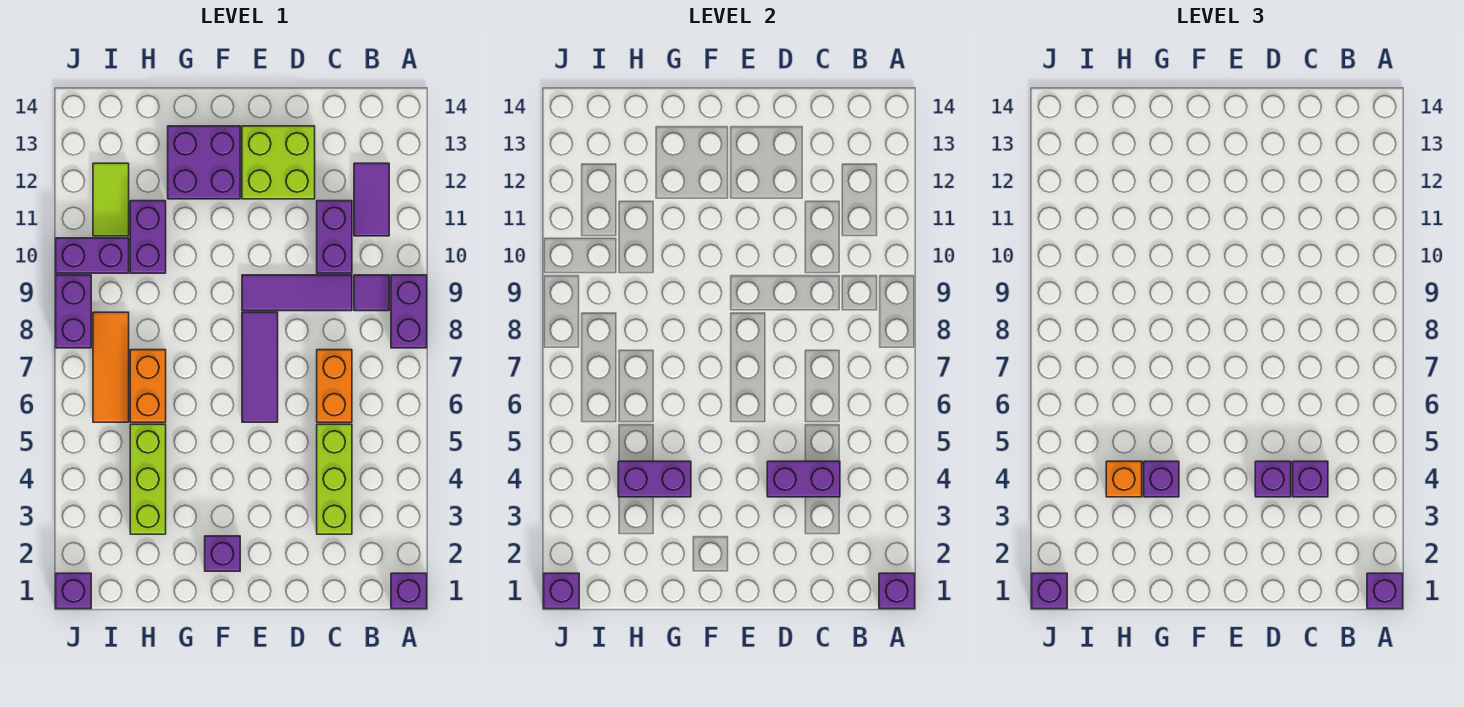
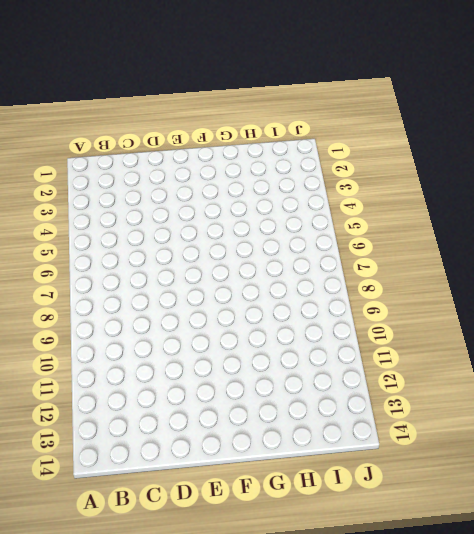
none -> purple 1x1 brick [391,573,427,609]
none -> purple 1x2 brick [391,275,427,348]
none -> purple 1x1 tile [354,275,389,311]
none -> purple 1x2 tile [354,163,389,236]

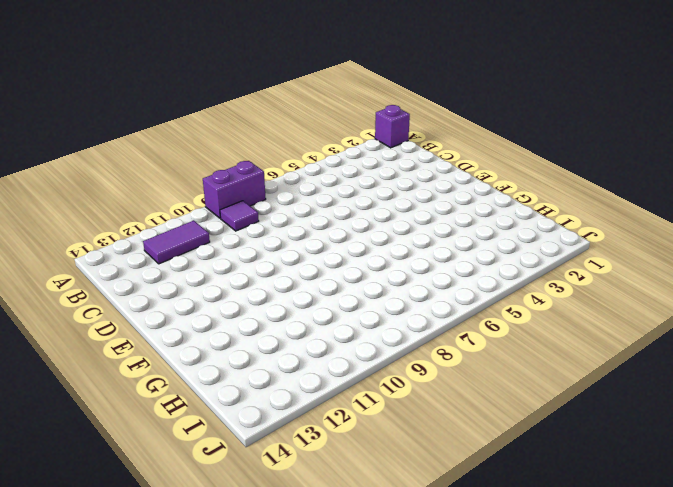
none -> lime 1x3 brick [317,424,352,534]
none -> orange 1x2 brick [317,350,352,422]
none -> purple 1x3 tile [242,275,352,311]
none -> purple 1x2 brick [317,201,352,273]

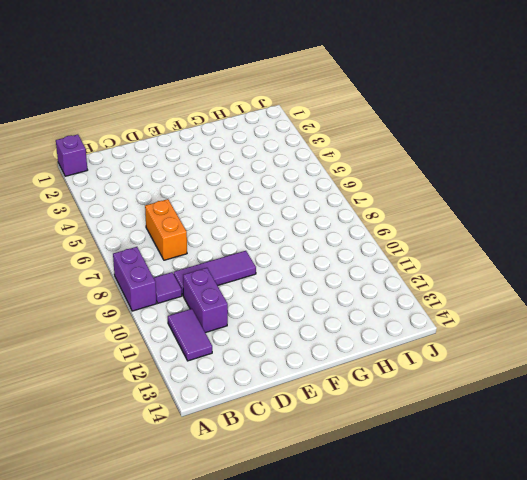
none -> lime 1x3 brick [317,424,352,534]
none -> lime 2x2 brick [242,126,315,199]
none -> purple 1x3 tile [242,312,278,422]
none -> purple 1x1 brick [205,536,240,571]

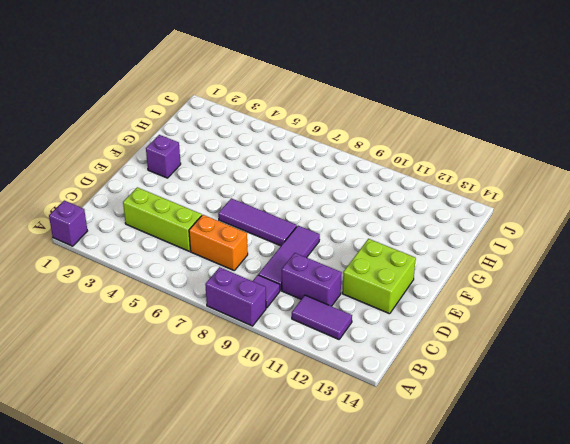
none -> purple 2x2 brick [168,126,240,199]
none -> lime 1x3 brick [130,424,166,534]
none -> orange 1x2 brick [130,350,166,422]
none -> purple 1x2 brick [130,201,166,273]

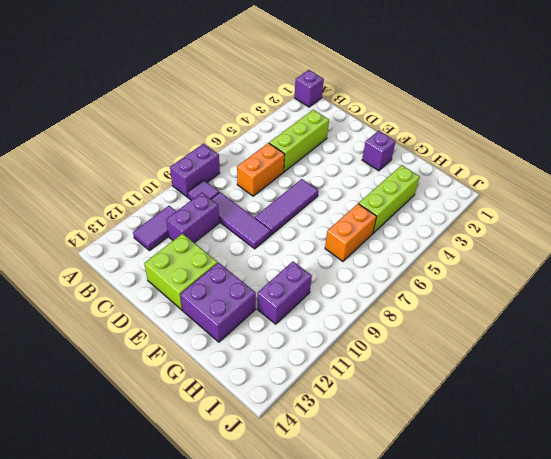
none -> orange 1x3 tile [93,312,129,422]
none -> purple 1x2 brick [56,238,129,273]
none -> lime 1x2 tile [93,163,129,236]
none -> purple 1x1 brick [56,573,91,609]

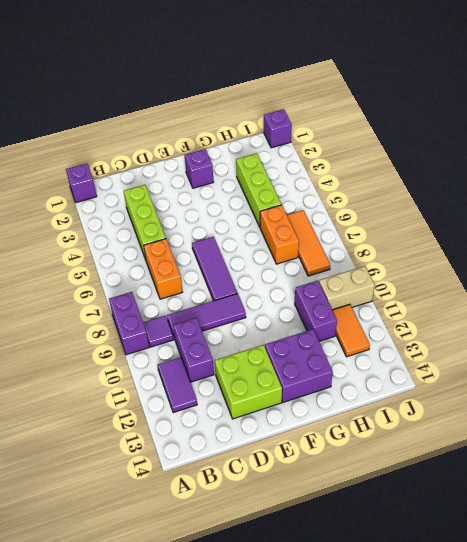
tan 1x2 brick [319,266,375,310] -> purple 1x2 brick [56,238,129,273]
orange 1x2 tile [332,304,370,357] -> lime 1x2 tile [93,163,129,236]
none -> purple 1x2 brick [56,275,91,348]
none -> purple 1x1 brick [879,573,915,609]
none -> purple 1x2 brick [767,461,840,497]
none -> purple 1x2 brick [618,461,691,497]

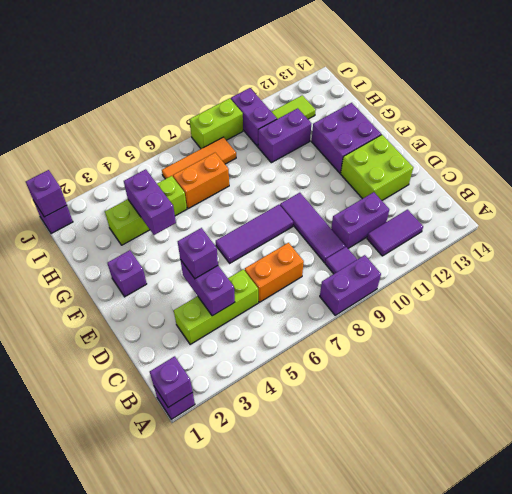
lime 1x2 brick [190,98,243,149] -> purple 1x2 brick [56,275,91,348]
none -> purple 1x1 brick [1367,573,1403,609]
none -> purple 1x1 brick [1293,461,1328,497]
none -> purple 1x1 brick [1144,461,1179,497]
none -> orange 1x1 brick [1106,461,1142,497]

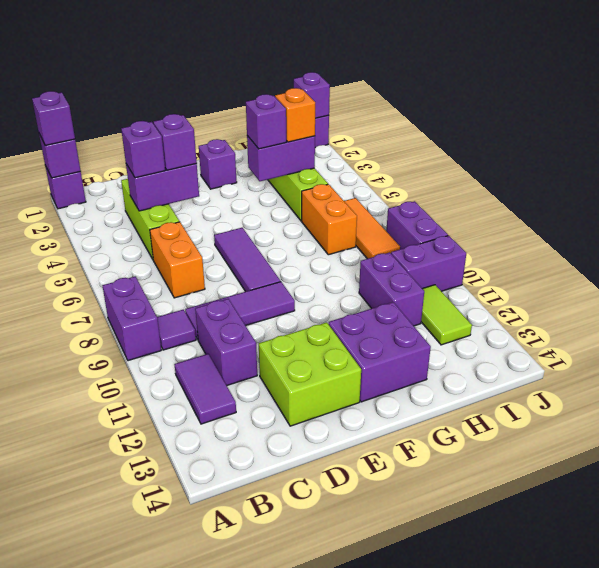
none -> purple 1x1 brick [1032,573,1067,609]

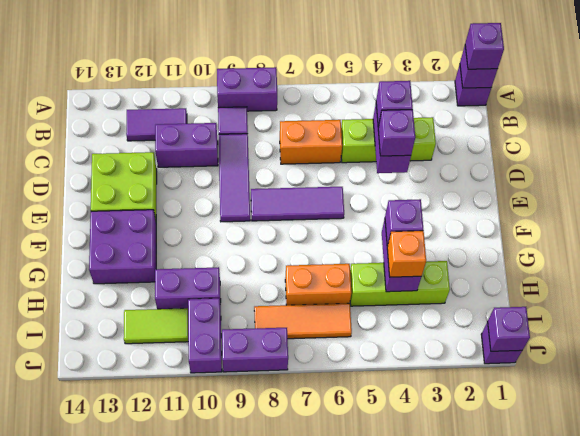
none -> purple 1x1 brick [205,536,240,571]
none -> purple 1x1 brick [1032,573,1067,609]

